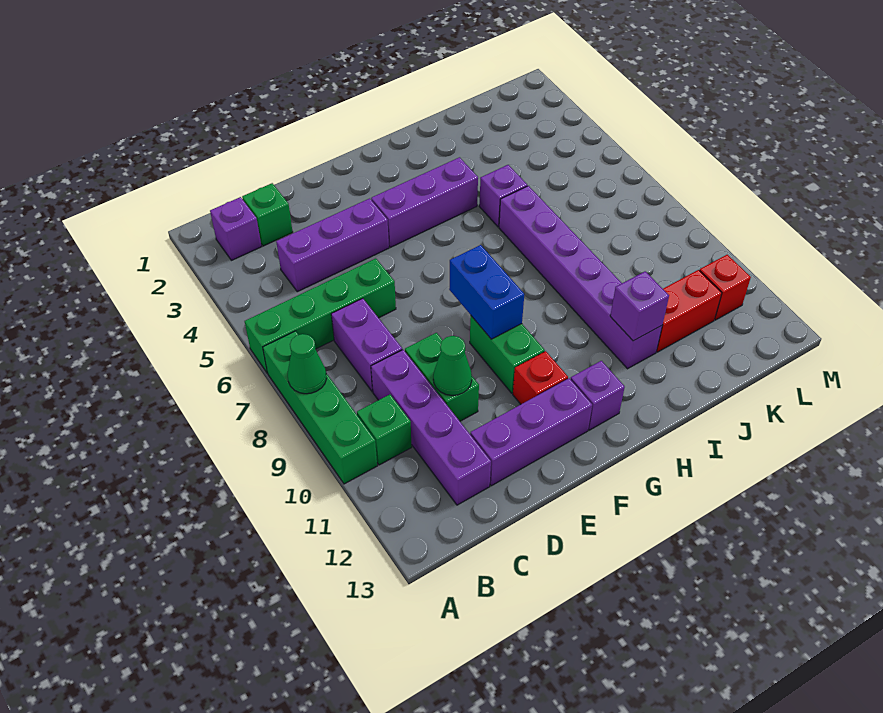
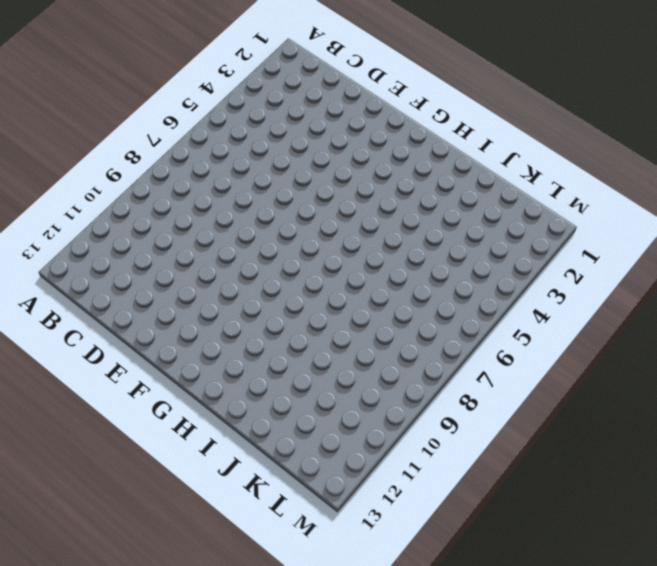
none -> green 1x4 brick [245,259,396,373]
none -> green 1x4 brick [263,331,377,484]
none -> purple 1x1 brick [210,197,262,260]

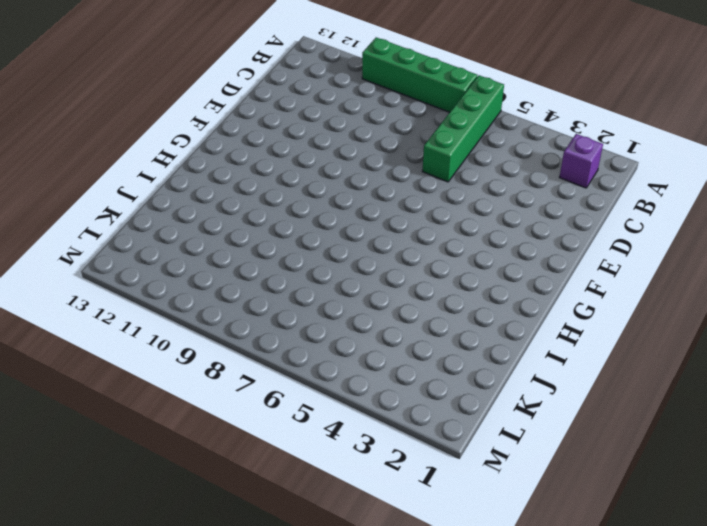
none -> green 1x1 brick [357,395,412,465]
none -> green 1x1 brick [242,183,293,246]
none -> purple 1x3 brick [276,198,389,292]

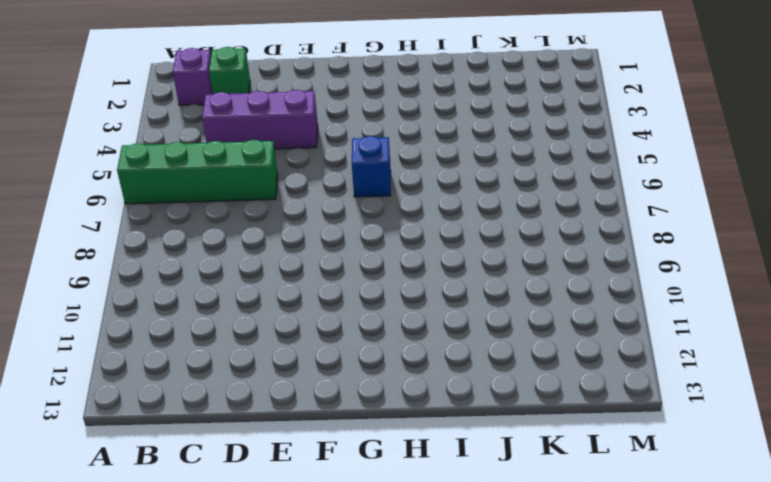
blue 1x1 brick [352,136,391,197] -> none
none -> green 1x4 brick [263,331,377,484]
none -> green 1x1 brick [357,395,412,465]
none -> purple 1x2 brick [331,298,402,392]

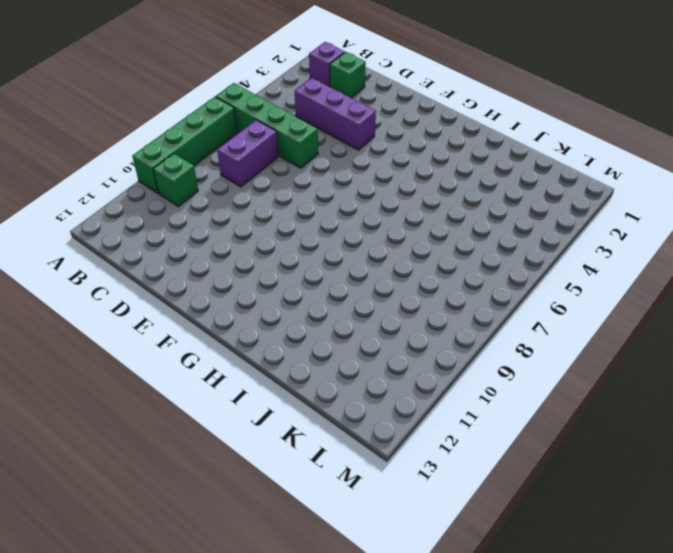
none -> purple 1x4 brick [371,350,491,505]
none -> green 1x2 brick [405,333,479,421]
none -> purple 1x3 brick [470,378,592,486]

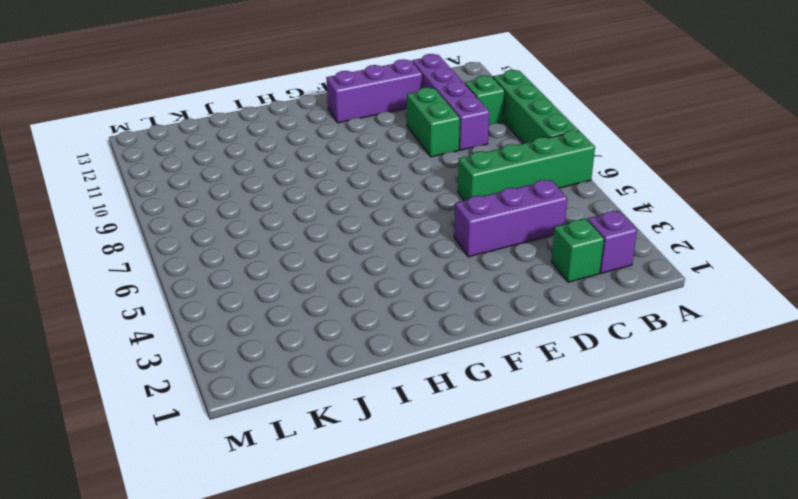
none -> purple 1x2 brick [331,298,402,392]
none -> purple 1x3 brick [371,157,478,247]
none -> green 1x2 brick [470,316,545,393]

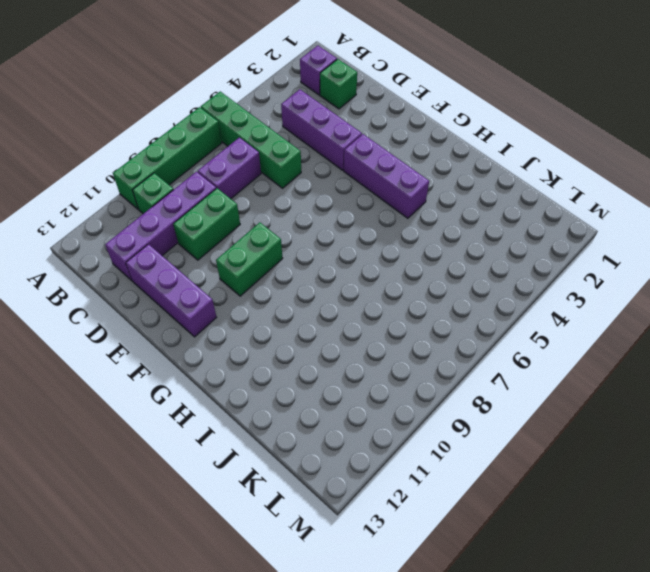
none -> red 1x1 brick [513,351,568,404]
none -> purple 1x1 brick [571,361,625,430]
none -> purple 1x1 brick [479,165,527,227]

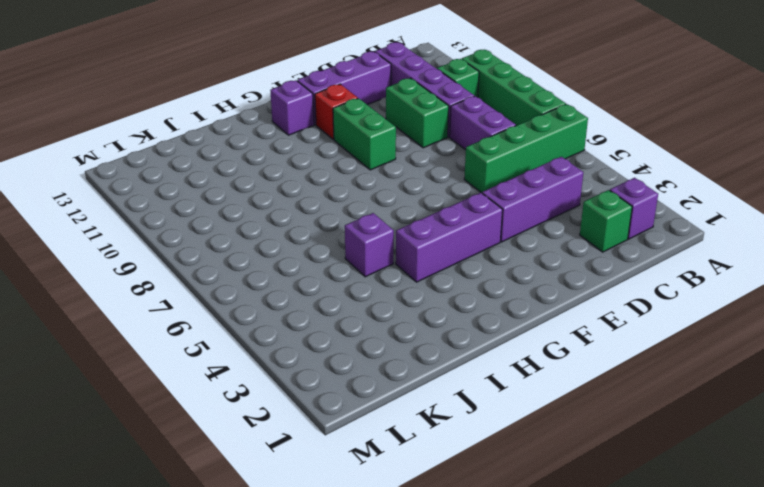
none -> purple 1x6 brick [499,186,662,369]
none -> red 1x2 brick [656,270,722,352]
none -> red 1x1 brick [699,255,751,320]

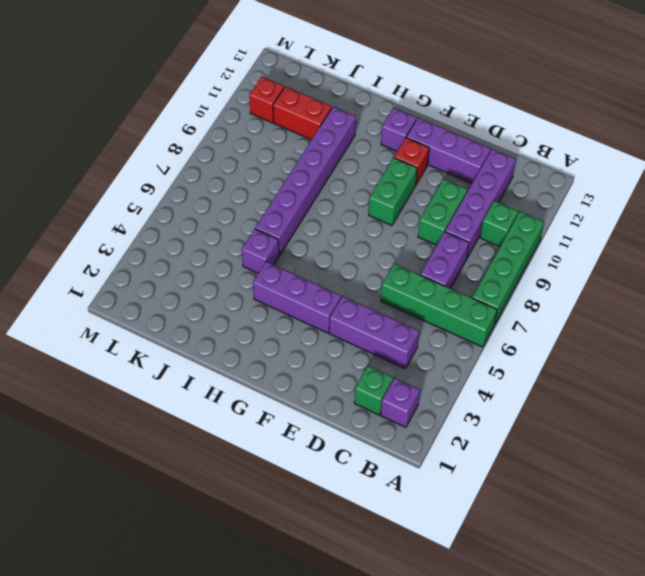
none -> green 1x1 cone [288,334,327,394]
none -> green 1x1 cone [433,336,472,395]
none -> blue 1x2 brick [449,245,524,339]

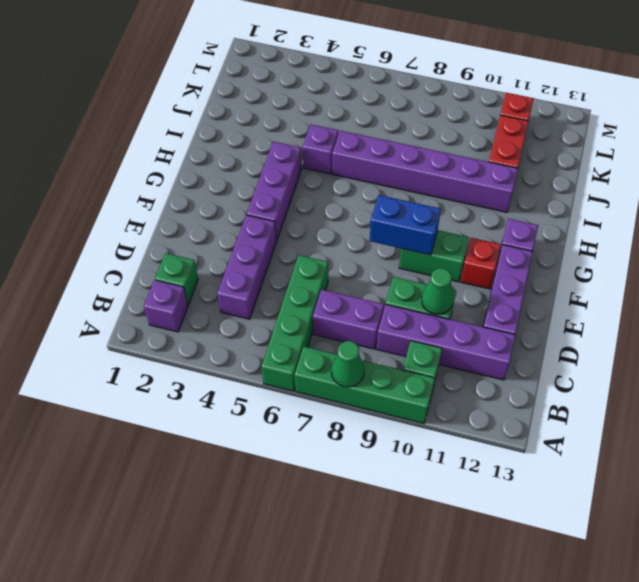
none -> purple 1x1 brick [610,271,669,341]

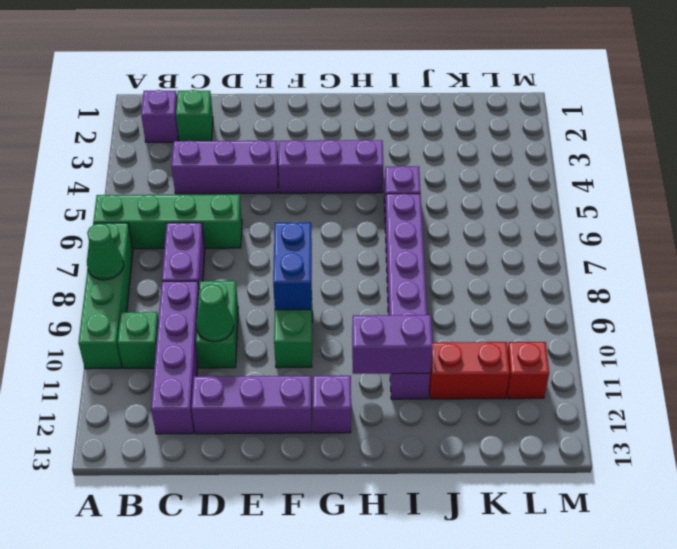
purple 1x2 brick [352,315,433,374] -> purple 1x1 brick [610,271,669,341]
none -> red 1x1 brick [513,351,568,404]

